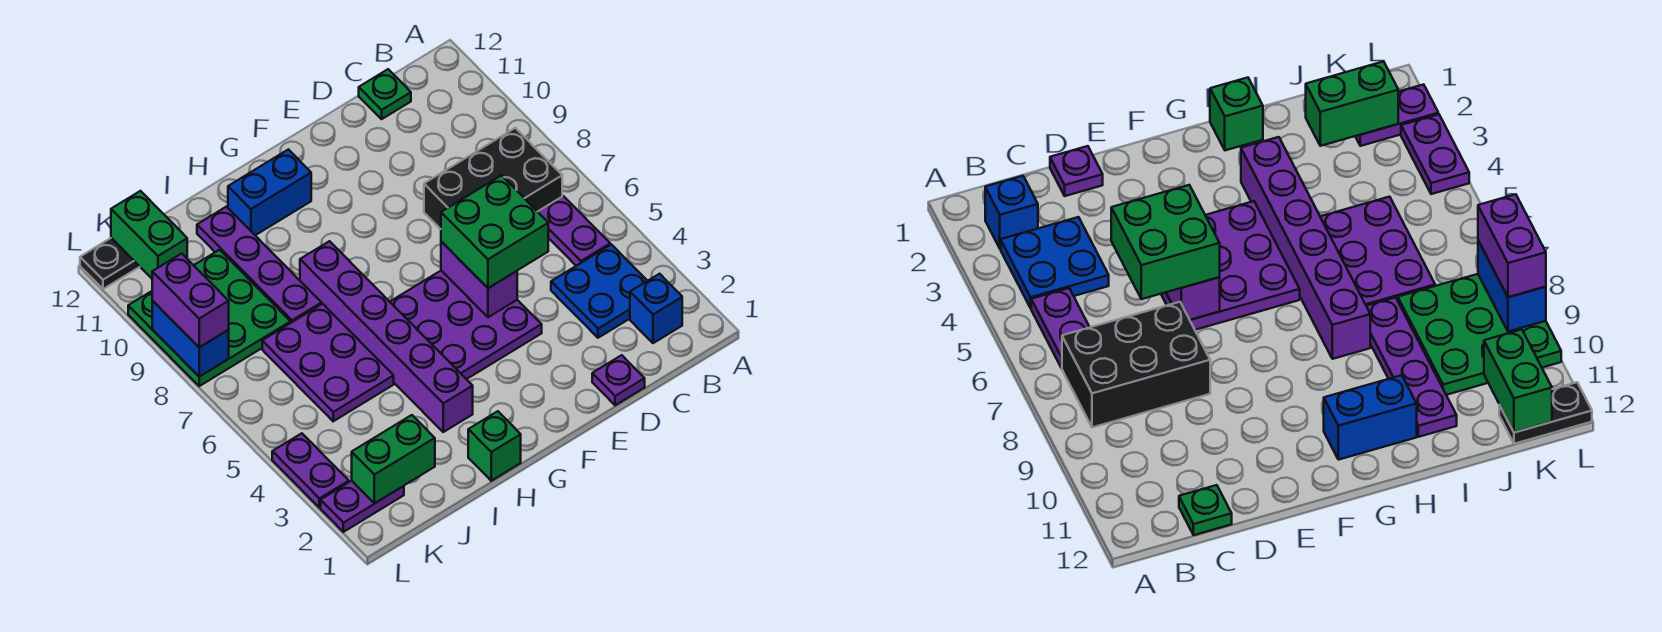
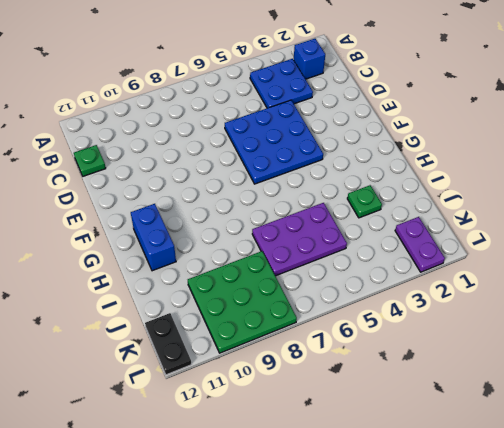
blue 3x3 plate [225,100,323,184] -> purple 3x3 plate [390,271,542,379]
green 1x1 plate [347,185,382,218] -> none
none -> purple 1x2 plate [538,196,610,266]
none -> black 2x3 brick [424,128,562,229]
none -> purple 1x1 plate [592,355,645,405]

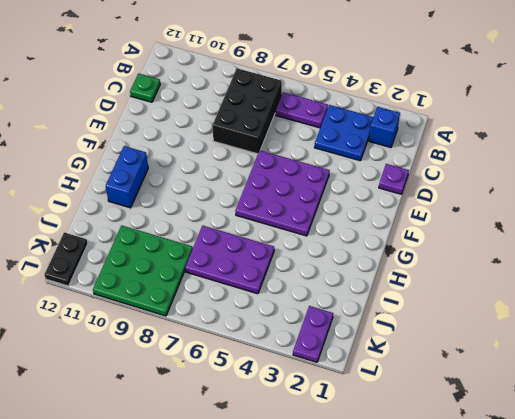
none -> green 1x1 brick [468,411,521,481]
none -> purple 1x6 brick [300,241,473,432]
none -> purple 1x4 plate [197,207,322,323]

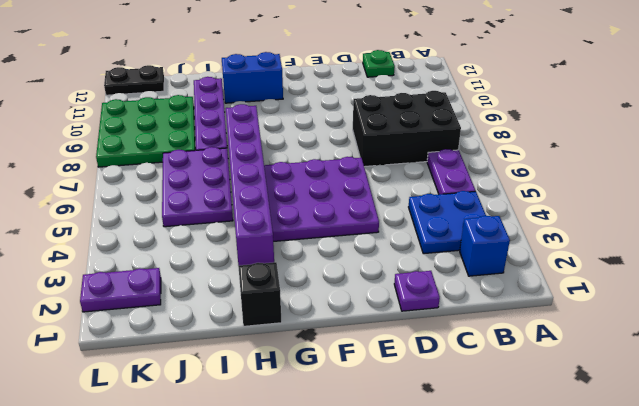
black 1x1 brick [238,262,282,326] -> green 1x1 brick [468,411,521,481]
none -> purple 1x2 plate [272,433,349,508]
none -> purple 1x2 brick [441,242,517,317]
none -> green 1x2 brick [352,415,435,503]

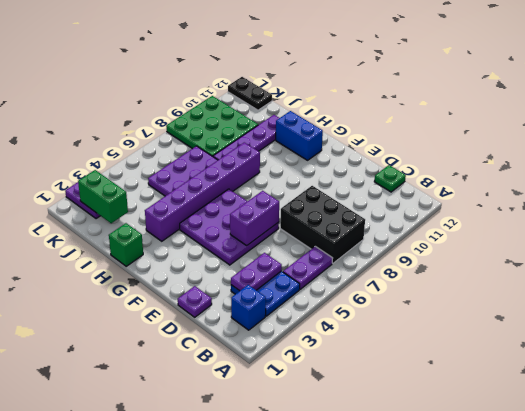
purple 1x2 plate [231,253,282,291] -> purple 1x2 plate moved to [272,433,349,508]
none -> green 1x2 brick [111,191,187,278]
none -> blue 1x2 brick [152,301,229,377]
none -> green 2x2 brick [441,175,548,288]

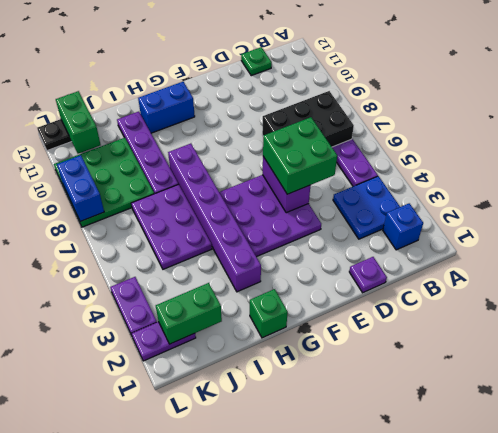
none -> purple 1x2 brick [152,253,229,347]

